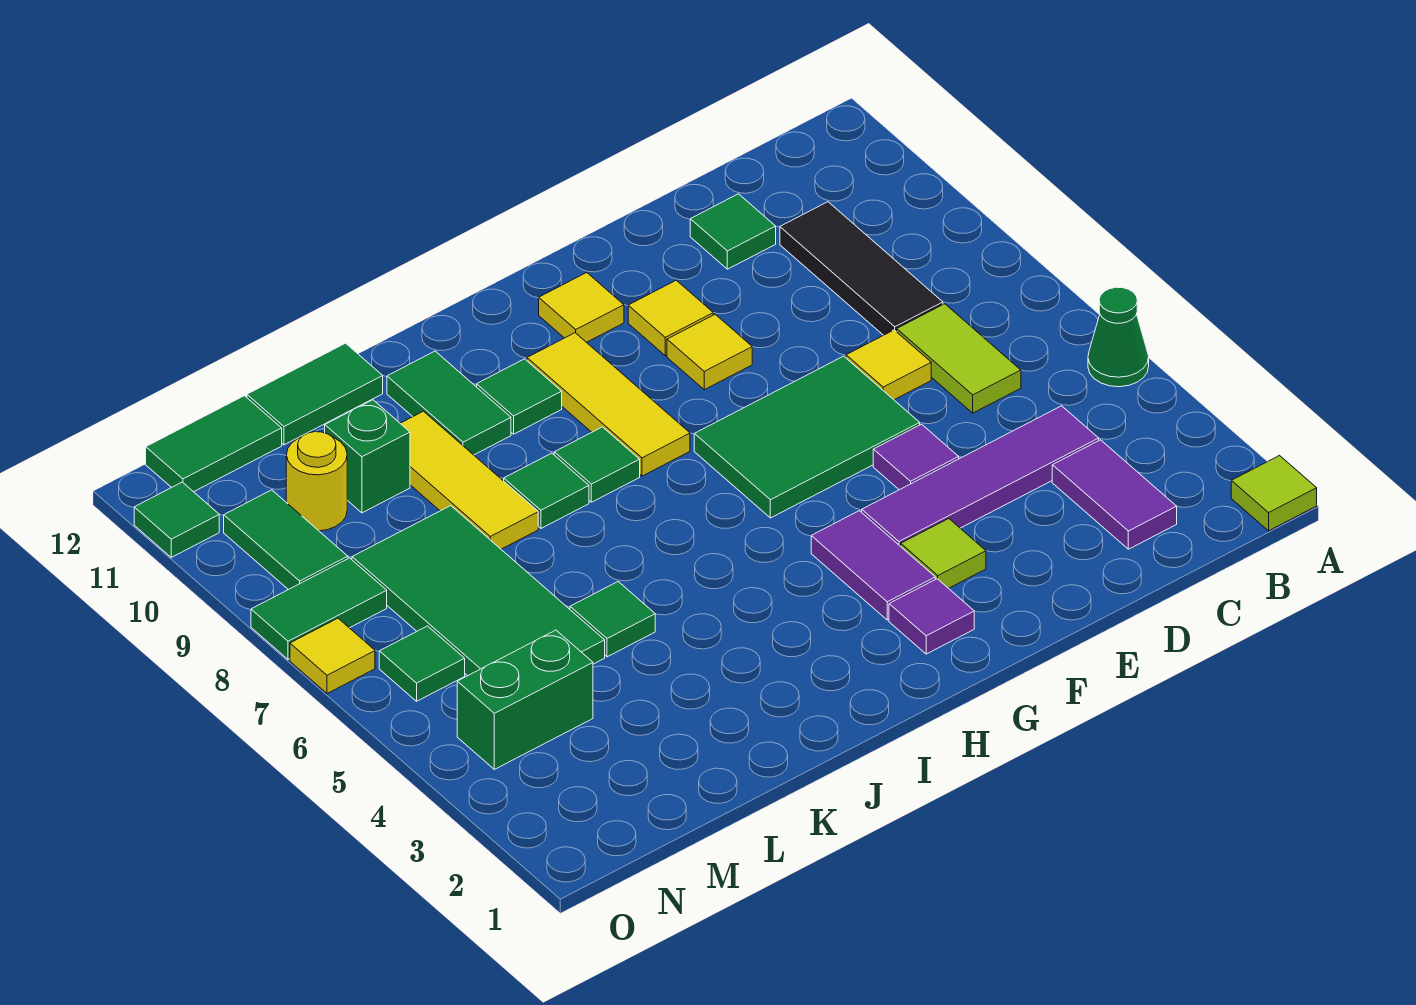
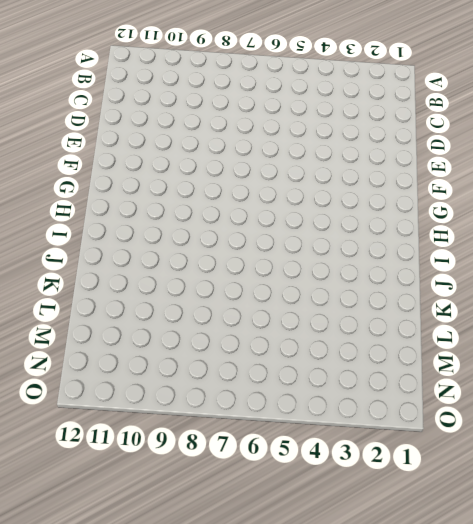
none -> lime 1x1 tile [1231,456,1317,531]
none -> green 1x1 cone [1088,287,1149,387]
none -> purple 1x2 tile [1052,440,1177,549]
none -> purple 1x4 tile [862,406,1099,546]

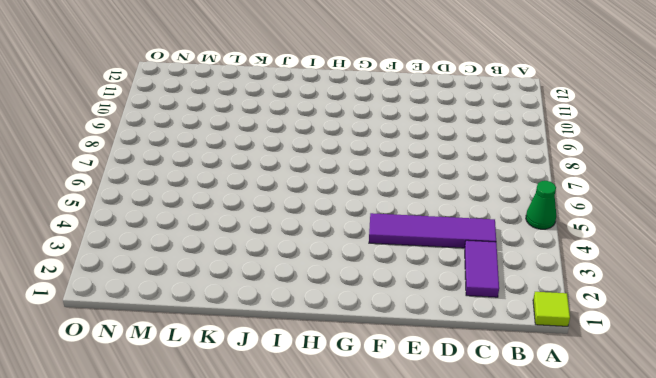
none -> lime 1x2 tile [897,304,1021,413]
none -> black 1x3 tile [780,202,943,335]
none -> yellow 1x1 tile [846,330,931,400]
none -> green 1x1 tile [690,194,776,269]

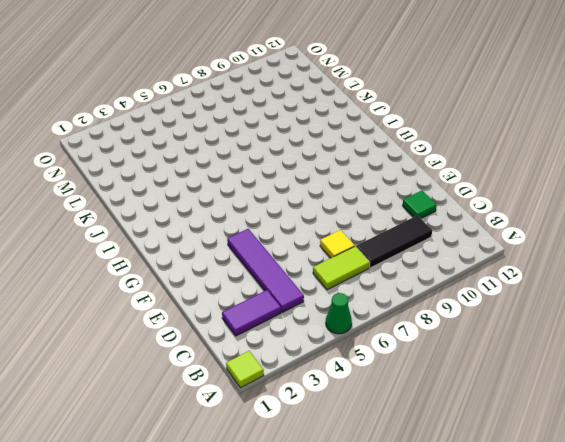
none -> purple 1x1 tile [873,424,959,490]
none -> green 2x3 tile [694,356,920,518]
none -> lime 1x1 tile [901,519,986,588]
none -> yellow 1x1 tile [667,314,752,390]

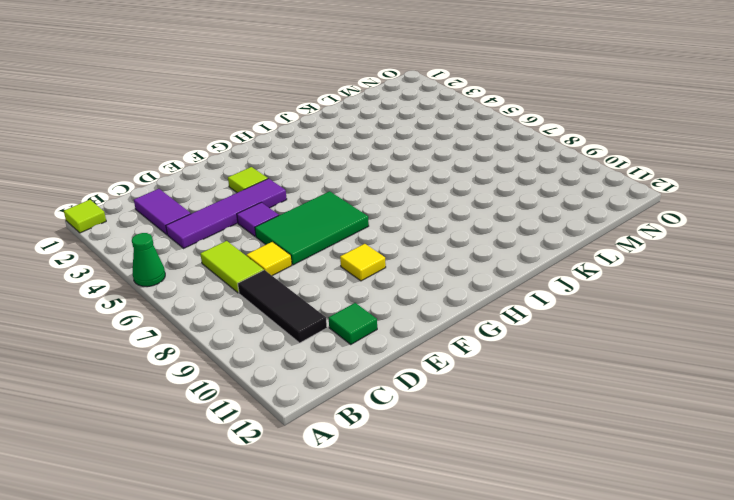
none -> yellow 1x1 tile [628,280,713,356]
none -> purple 1x1 tile [889,579,974,654]
none -> purple 1x2 tile [811,511,935,620]
none -> yellow 1x1 tile [539,273,624,342]

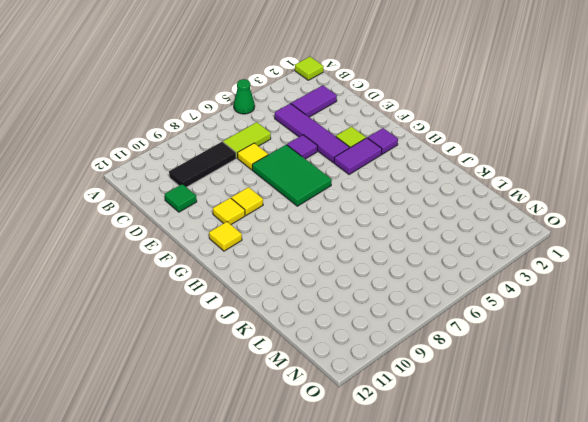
none -> yellow 1x3 tile [527,333,690,476]
none -> green 1x1 tile [554,427,640,502]
none -> green 1x1 tile [477,359,562,434]
none -> green 1x1 tile [504,453,589,528]

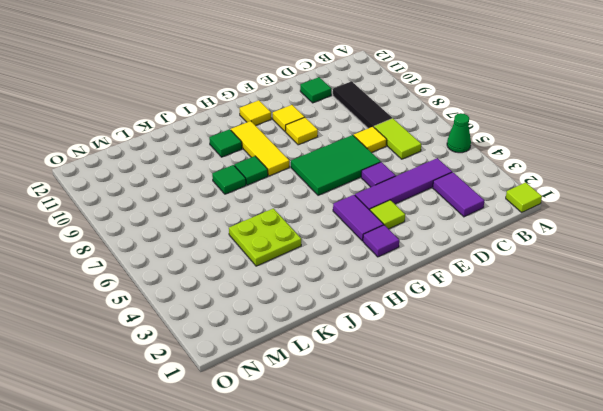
lime 2x2 plate [229,208,301,266] -> green 1x1 tile [570,582,655,657]
none -> green 1x2 tile [387,351,511,455]
none -> yellow 1x3 tile [400,411,538,549]
none -> green 1x2 tile [247,343,383,445]
none -> green 2x4 tile [352,506,605,676]

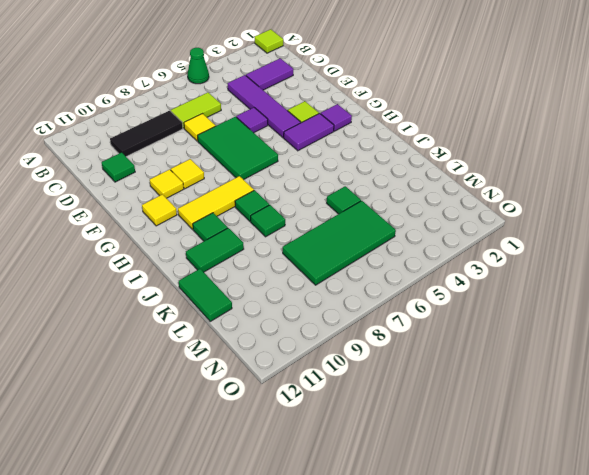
none -> yellow 1x3 tile [400,411,538,549]
none -> green 1x1 brick [325,400,410,513]
none -> green 1x2 brick [457,630,593,769]
none -> yellow 1x1 round brick [286,432,347,531]

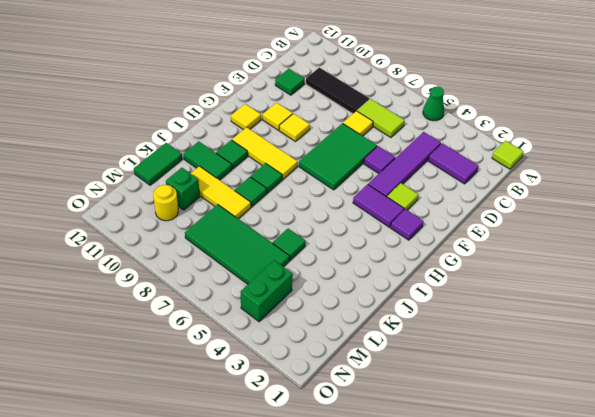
none -> green 1x2 tile [146,396,282,492]
none -> green 1x1 tile [379,626,465,701]
none -> green 1x2 tile [251,558,387,660]
none -> green 1x2 tile [224,490,348,590]

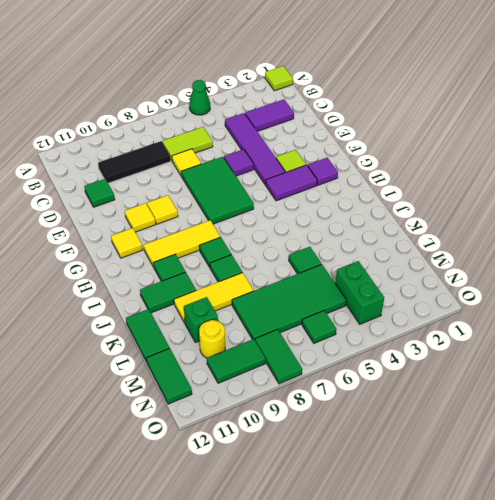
none -> yellow 1x1 tile [290,618,375,694]
none -> green 1x1 tile [134,482,219,557]

